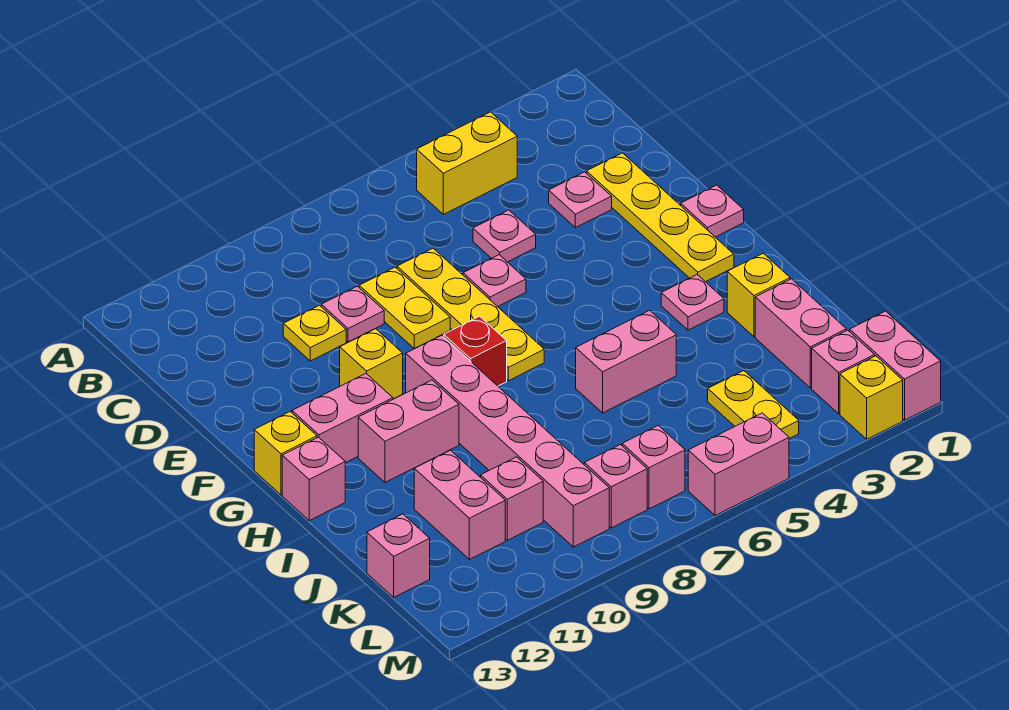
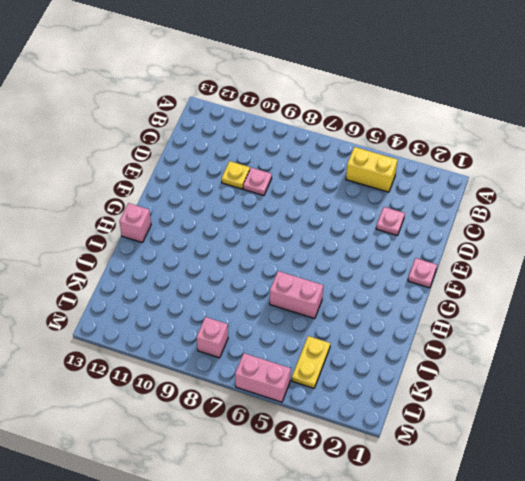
none -> yellow 1x4 plate [587,153,734,282]
none -> pink 1x1 plate [473,210,536,262]
none -> yellow 1x4 plate [397,248,544,381]
none -> yellow 1x2 plate [359,267,450,349]

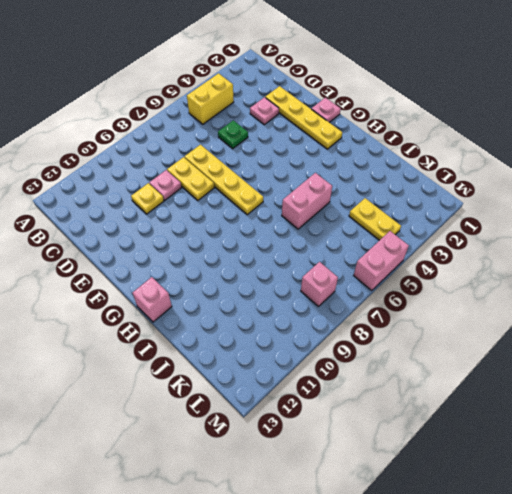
green 1x1 plate [218,120,248,149] -> pink 1x1 plate [473,210,536,262]
none -> pink 1x1 plate [463,255,526,307]
none -> yellow 1x1 brick [340,329,403,399]
none -> red 1x1 brick [444,316,507,386]
none -> pink 1x6 brick [406,335,609,547]

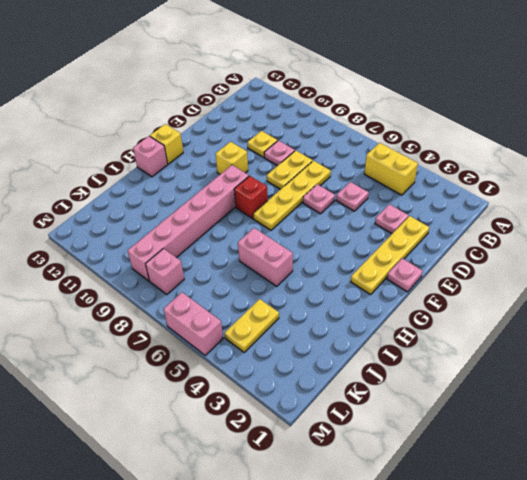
none -> pink 1x2 brick [292,374,393,463]
none -> pink 1x1 plate [661,275,724,330]
none -> pink 1x2 brick [358,380,459,482]
none -> yellow 1x1 brick [727,253,790,337]

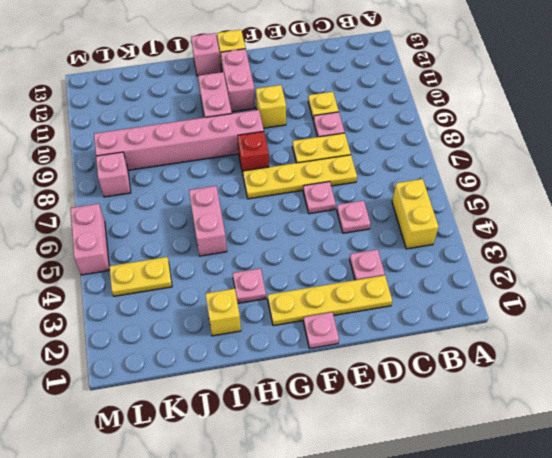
none -> pink 1x2 brick [755,279,846,388]
none -> pink 1x2 brick [414,450,505,559]
none -> pink 1x1 brick [481,457,543,540]
none -> pink 1x1 brick [367,514,430,597]

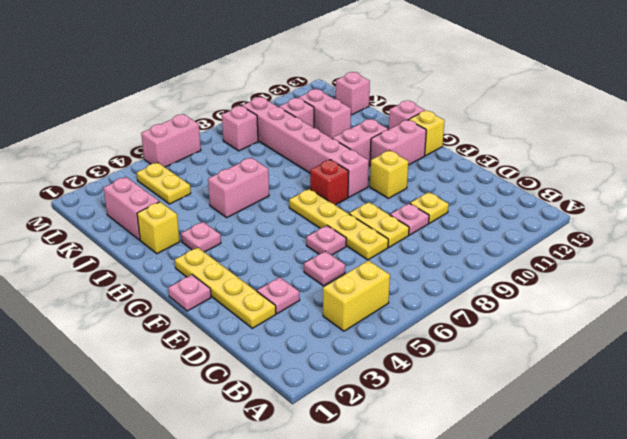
none -> pink 1x2 brick [850,311,941,420]
none -> pink 1x1 brick [812,330,875,414]
none -> pink 1x1 brick [622,425,685,509]
none -> yellow 1x1 brick [840,356,903,439]

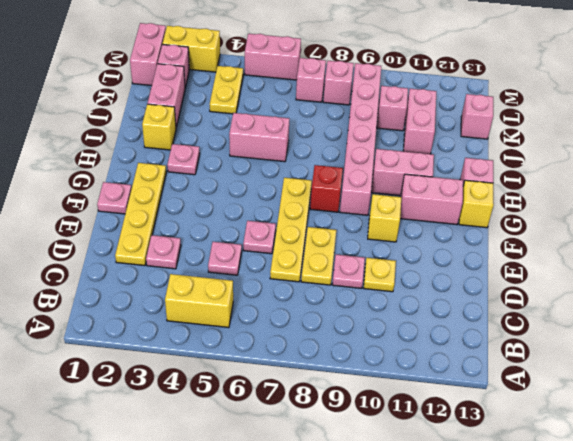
yellow 1x2 brick [163,26,220,72] -> yellow 1x1 brick [840,356,903,439]

